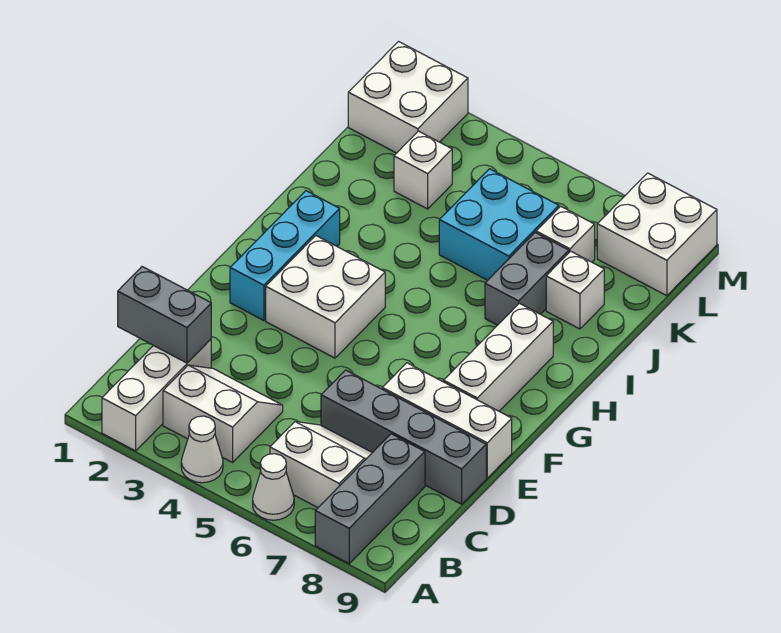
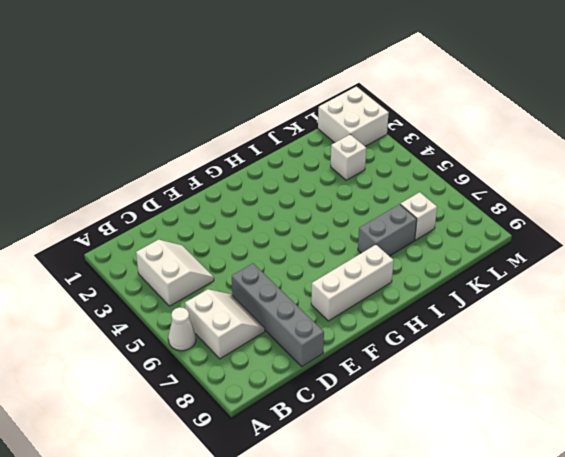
none -> white 1x3 brick [102,339,211,451]
none -> white 1x1 cone [181,416,223,483]
none -> grey 1x3 brick [315,434,425,564]

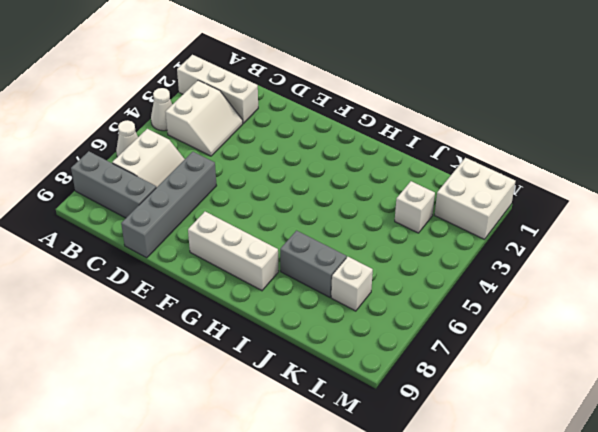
none -> white 1x3 brick [382,363,512,478]
none -> cyan 1x3 brick [230,191,340,321]
none -> white 2x2 brick [266,236,385,358]

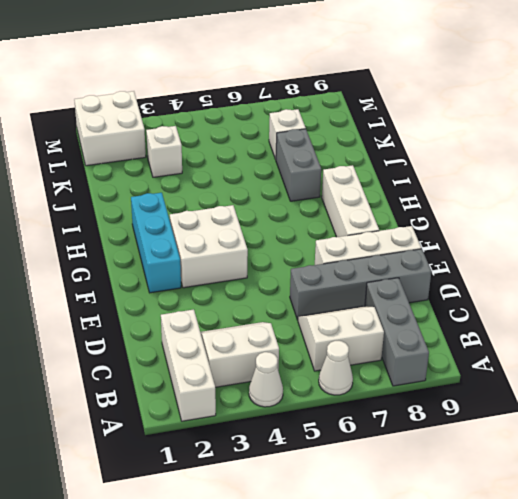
none -> cyan 2x2 brick [439,169,559,280]
none -> white 1x1 brick [546,251,604,329]
none -> white 2x2 brick [597,173,717,296]

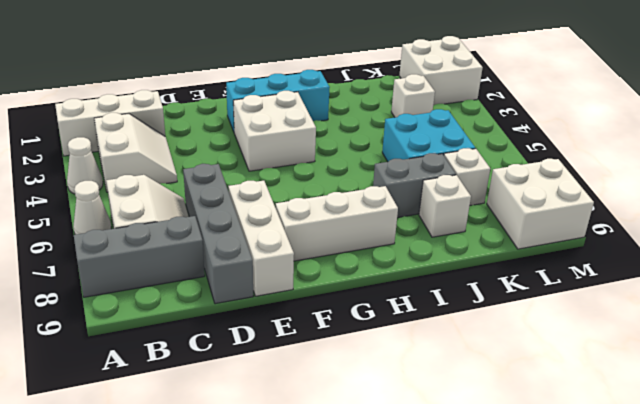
none -> grey 1x2 brick [118,267,211,363]

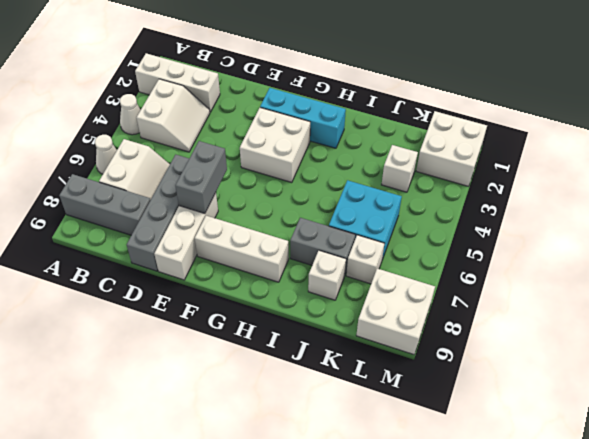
grey 1x2 brick [175,141,227,213] -> grey 1x2 brick moved to [118,267,211,363]

